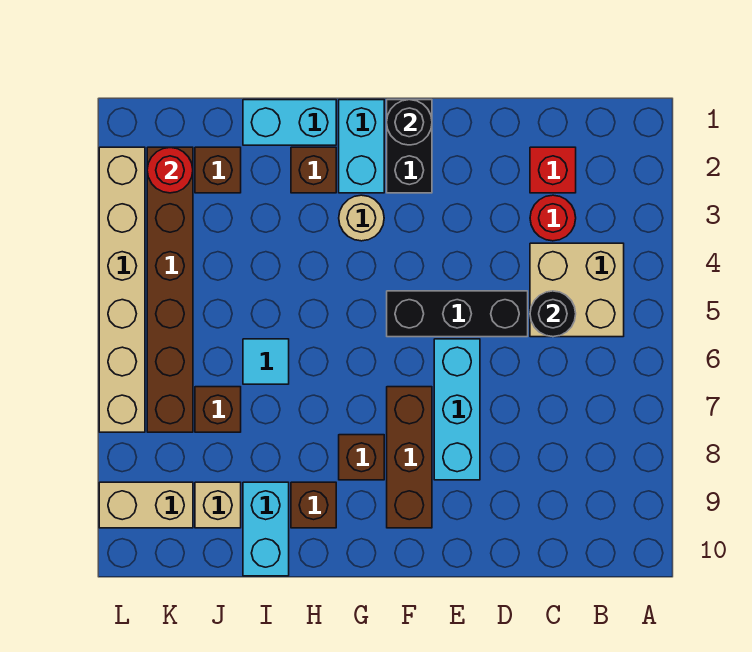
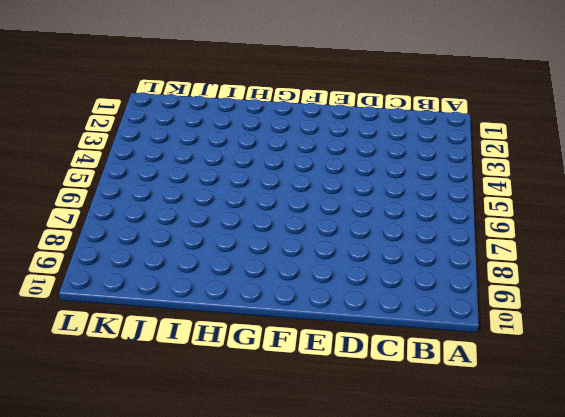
none -> tan 2x2 brick [530,243,624,337]
none -> red 1x1 brick [530,147,576,193]
none -> red 1x1 round brick [530,195,576,241]

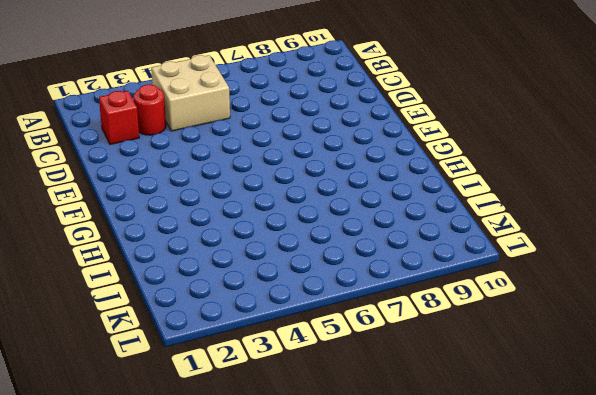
none -> black 1x3 brick [387,291,528,337]
none -> cyan 1x3 brick [434,339,480,480]
none -> black 1x2 brick [387,100,432,193]

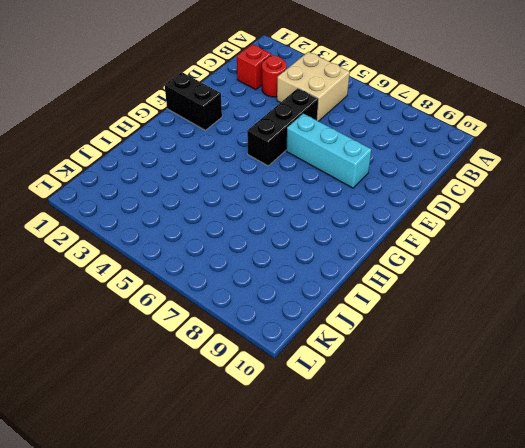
none -> brown 1x3 brick [387,387,432,528]
none -> cyan 1x2 brick [339,100,384,193]
none -> tan 1x1 round brick [339,195,384,241]

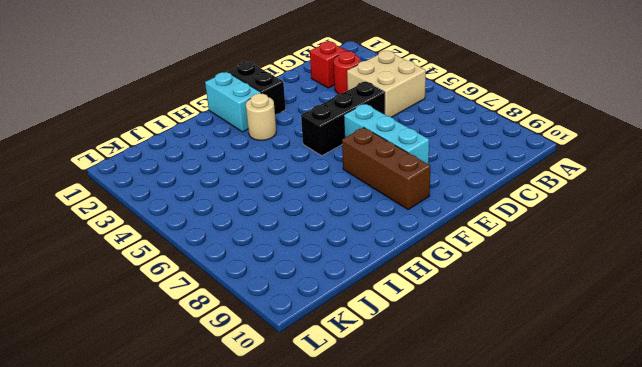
none -> brown 1x1 brick [339,435,384,480]
none -> cyan 1x2 brick [243,100,336,145]
none -> brown 1x1 brick [291,147,336,193]

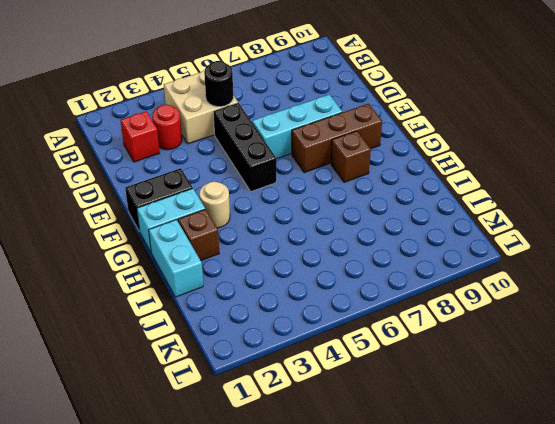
none -> brown 1x1 brick [291,482,336,528]
none -> cyan 1x1 tile [243,339,289,384]
none -> cyan 1x2 brick [243,482,289,576]

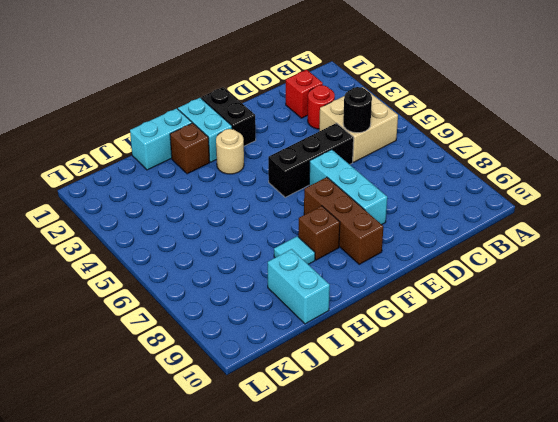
cyan 1x1 tile [274,236,315,264] -> cyan 1x1 tile moved to [243,339,289,384]
none -> brown 1x1 brick [291,482,336,528]
none -> brown 1x1 brick [195,147,241,193]
none -> brown 1x1 brick [195,387,241,432]

